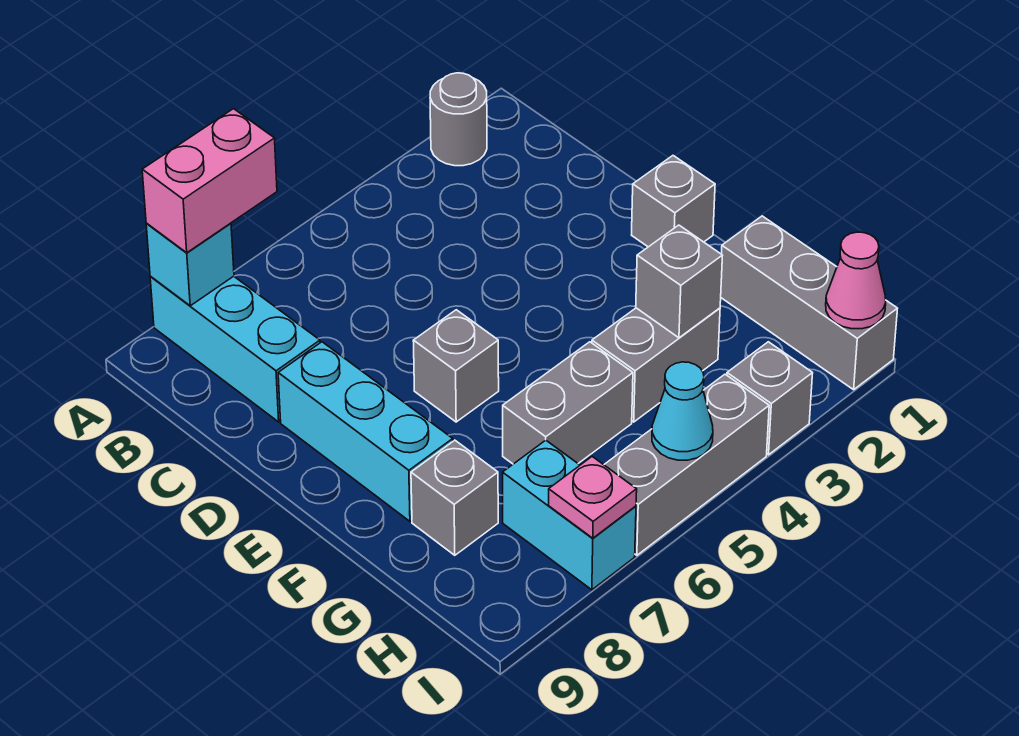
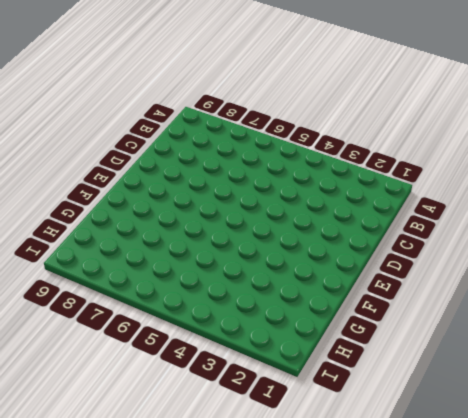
none -> grey 1x1 round brick [430,73,487,166]
none -> cyan 1x3 brick [150,276,320,422]
none -> cyan 1x3 brick [278,342,453,521]

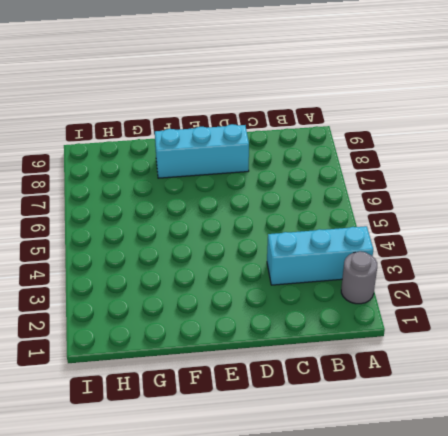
cyan 1x3 brick [267,226,373,285] -> cyan 1x3 brick moved to [150,276,320,422]
none -> grey 1x1 brick [632,156,715,247]
none -> grey 1x1 brick [413,310,499,422]
none -> grey 1x3 brick [721,216,898,390]

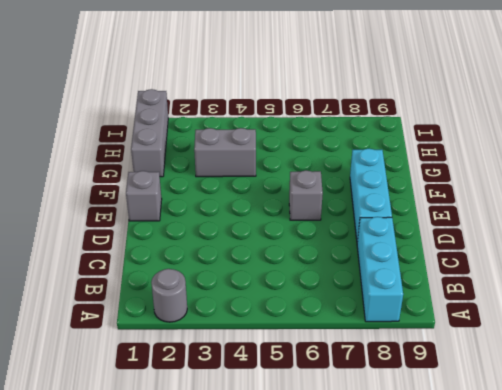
none -> grey 1x2 brick [503,342,633,464]
none -> grey 1x1 brick [411,440,498,555]
none -> cyan 1x2 brick [503,440,636,590]

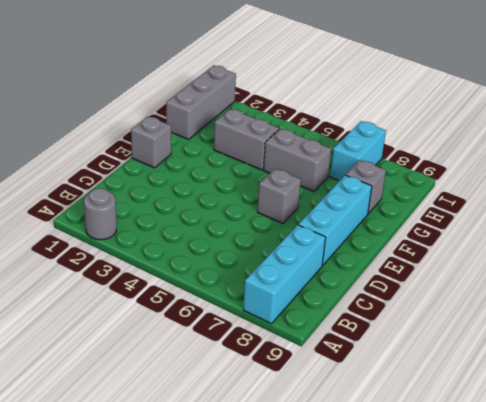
none -> grey 1x1 brick [727,342,813,455]
none -> grey 1x3 brick [604,374,769,555]
none -> cyan 1x1 brick [146,223,234,306]

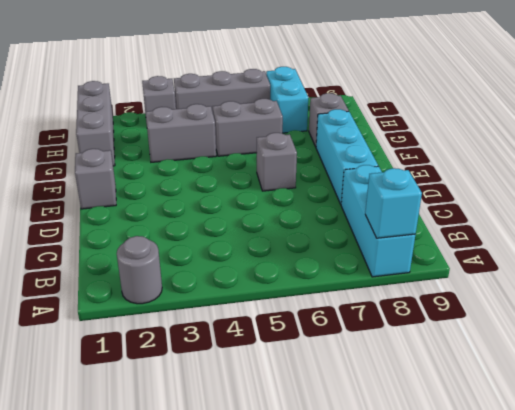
none -> grey 1x1 brick [636,225,723,338]
none -> pink 1x1 cone [826,232,886,329]
none -> cyan 1x1 cone [652,362,713,460]

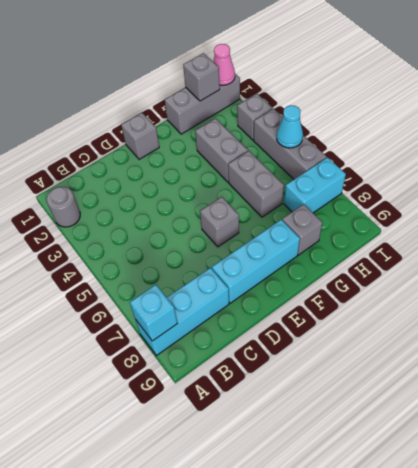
grey 1x1 brick [183,53,220,101] -> grey 1x1 brick moved to [636,225,723,338]
none -> pink 1x1 plate [548,457,637,538]
none -> pink 1x2 brick [142,109,277,253]

